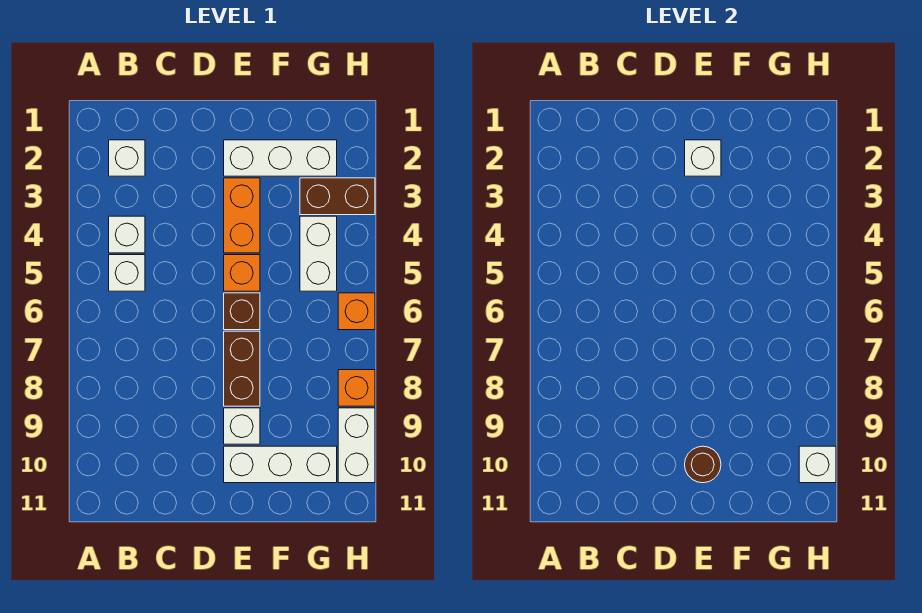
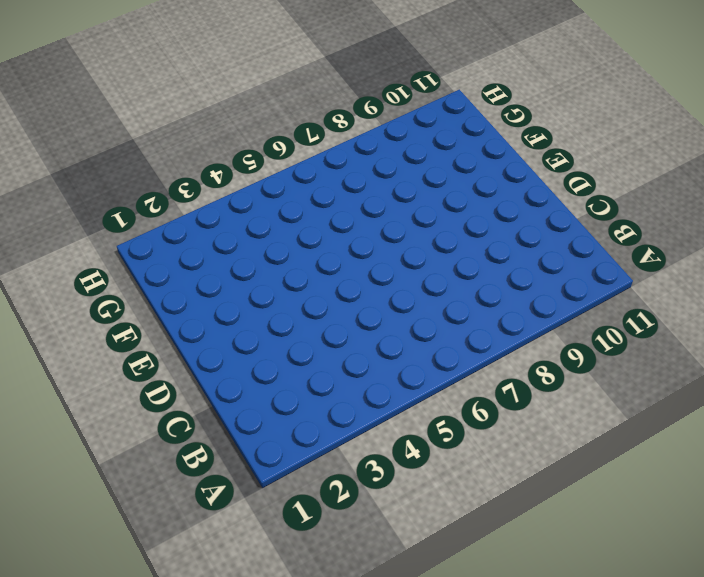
none -> white 1x1 brick [109,140,145,176]
none -> white 1x1 brick [109,216,145,253]
none -> white 1x1 brick [109,255,145,291]

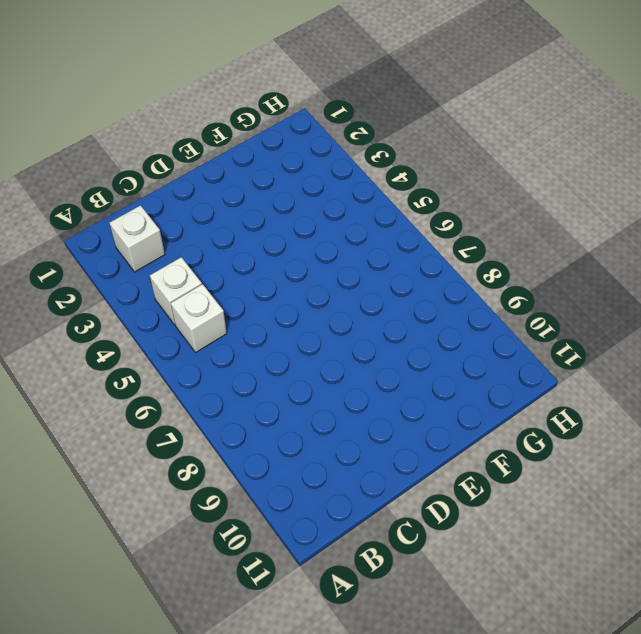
none -> white 1x3 brick [224,140,337,176]
none -> orange 1x2 brick [224,178,260,253]
none -> orange 1x1 brick [224,255,260,291]

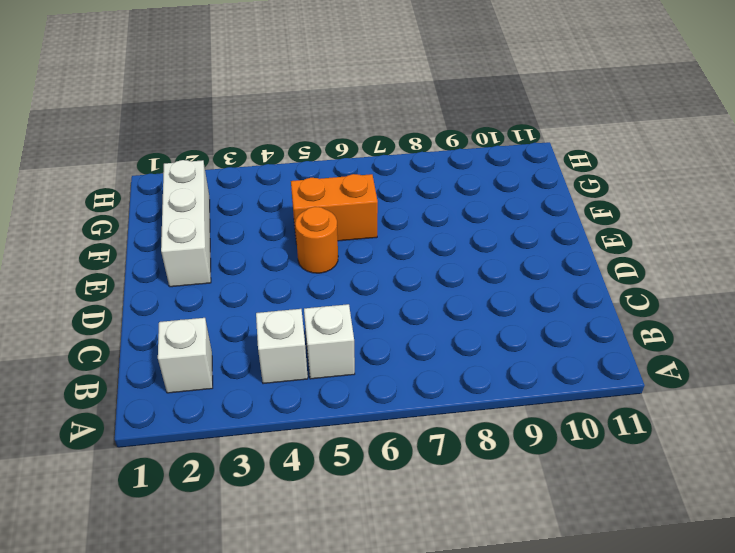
orange 1x1 round brick [295,207,338,273] -> orange 1x1 brick [224,255,260,291]
orange 1x2 brick [291,174,378,244] -> orange 1x2 brick moved to [224,178,260,253]
none -> brown 1x1 brick [224,293,260,330]
none -> brown 1x2 brick [224,331,260,406]
none -> white 1x1 brick [224,408,260,444]

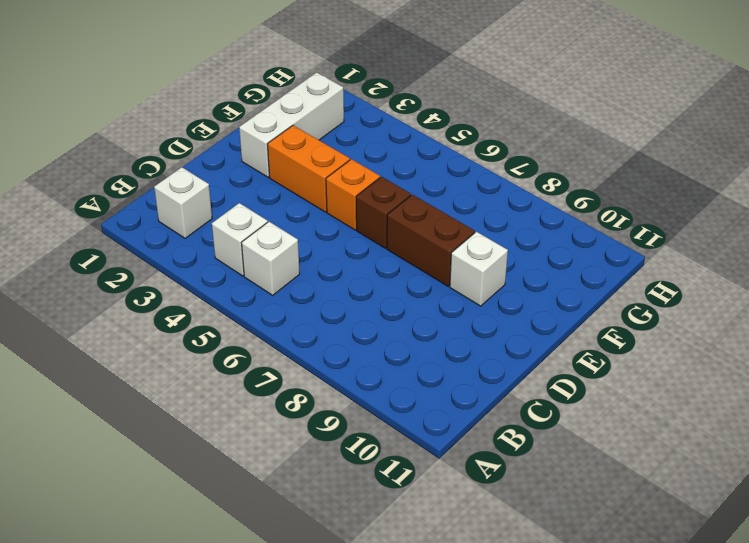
none -> white 1x3 brick [224,446,337,483]
none -> brown 1x2 brick [300,178,375,215]
none -> white 1x2 brick [300,216,337,291]

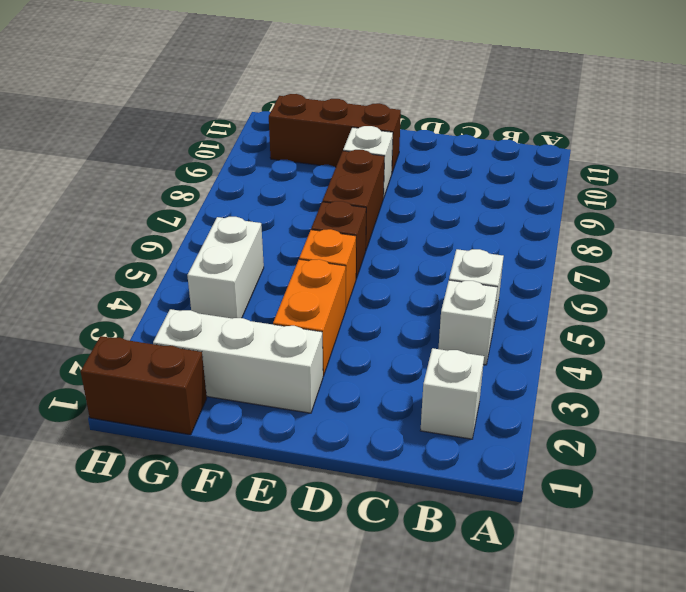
brown 1x3 brick [269,94,401,173] -> white 1x3 brick [224,446,337,483]
brown 1x2 brick [81,336,207,435] -> brown 1x2 brick moved to [300,178,375,215]
none -> orange 1x1 brick [338,293,375,330]
none -> orange 1x1 brick [338,370,375,406]
none -> white 1x2 brick [338,408,375,483]

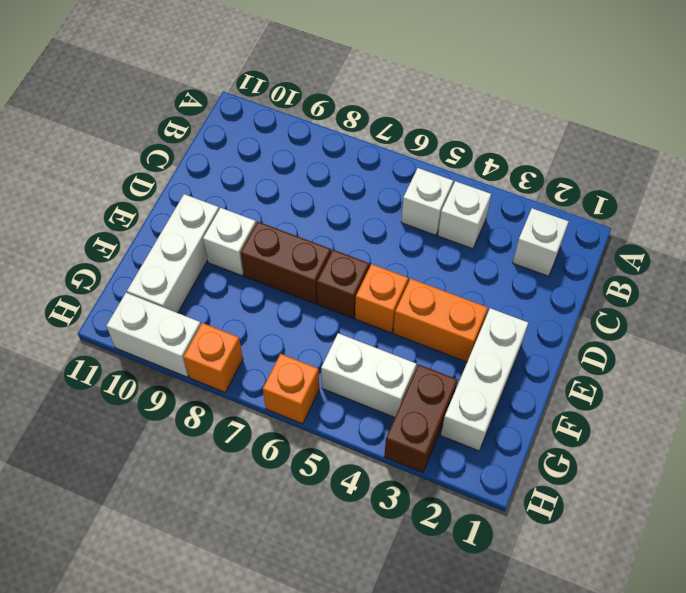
none -> white 1x1 brick [685,140,721,176]
none -> brown 1x1 round brick [685,446,721,483]
none -> white 1x1 brick [799,446,836,483]

